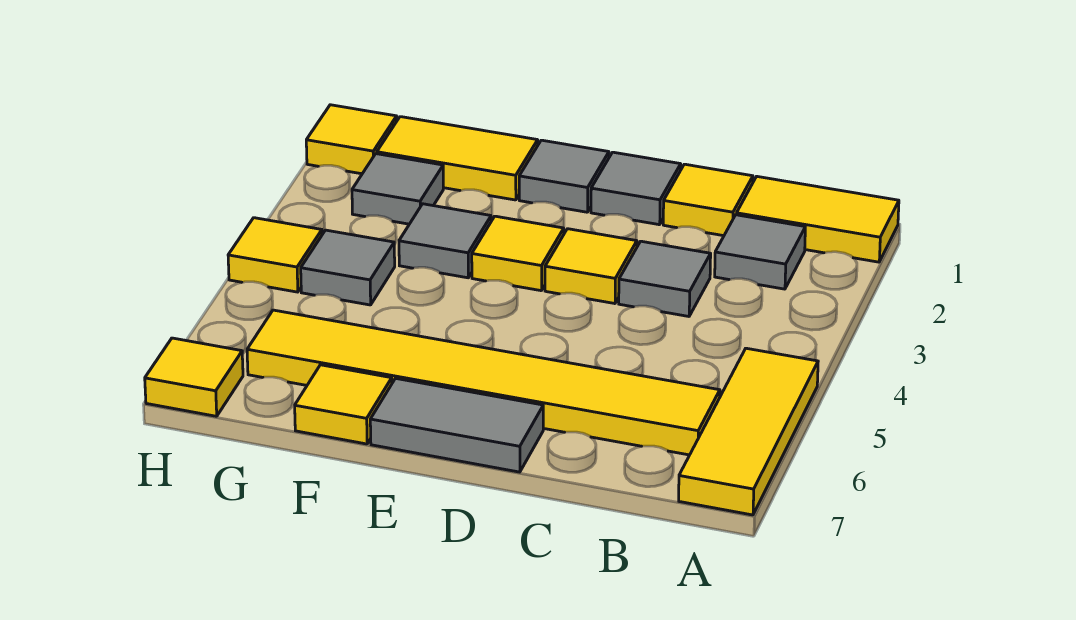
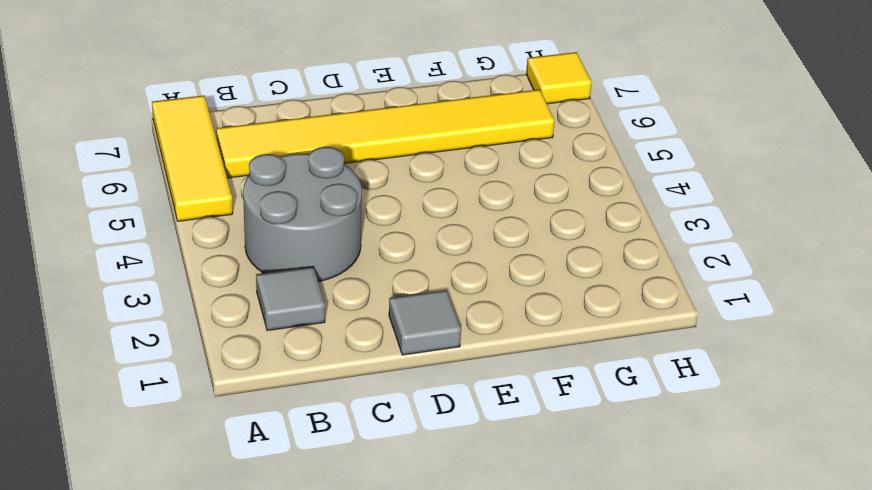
grey 2x2 round brick [243,147,362,281] -> grey 1x1 tile [619,241,711,316]
none -> yellow 1x2 tile [737,177,899,262]
none -> yellow 1x1 tile [663,164,753,236]
none -> yellow 1x1 tile [545,229,637,304]

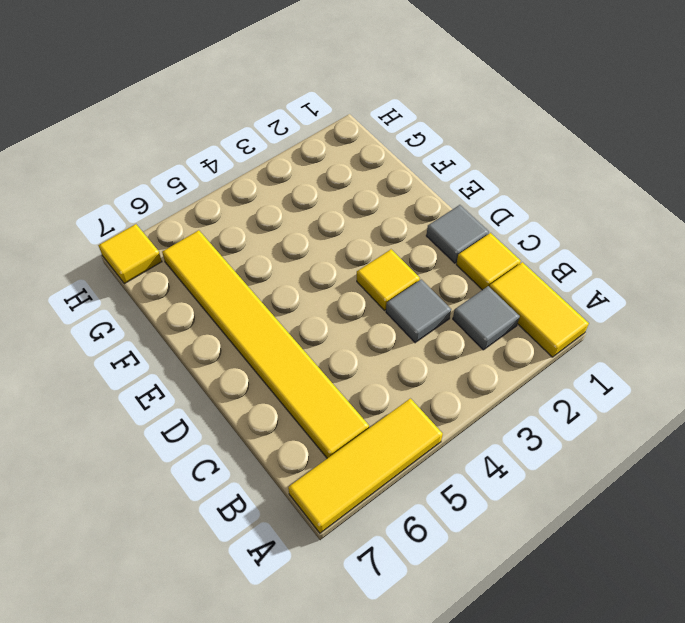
none -> grey 1x2 tile [370,378,543,472]
none -> grey 1x1 tile [519,140,609,212]
none -> yellow 1x1 tile [472,216,564,291]

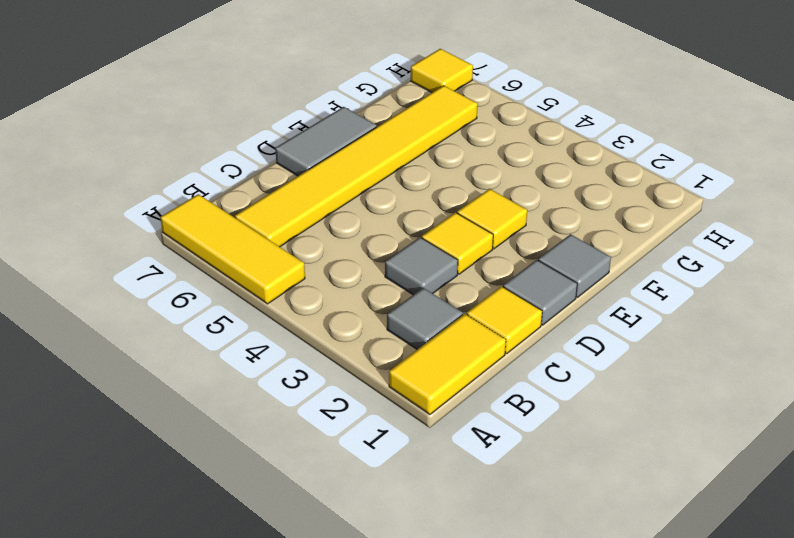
none -> yellow 1x2 tile [377,117,538,200]
none -> grey 1x1 tile [399,204,491,278]
none -> yellow 1x1 tile [295,365,392,444]

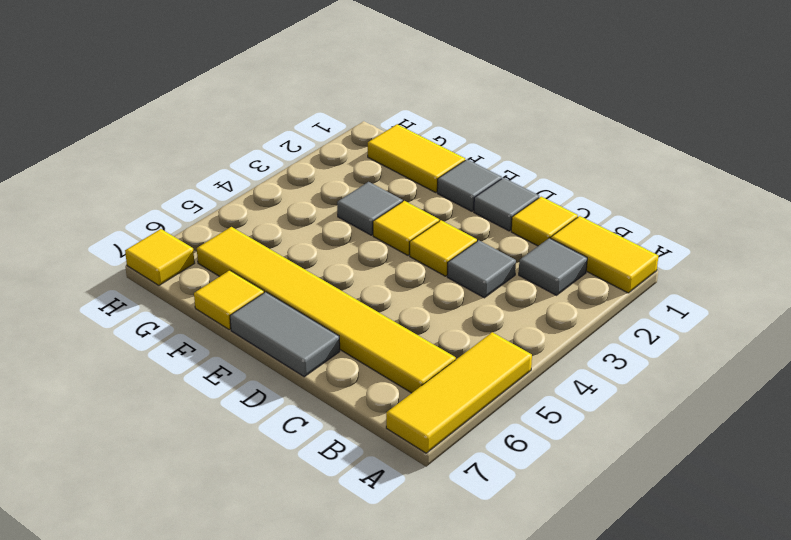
none -> grey 1x1 tile [352,154,443,224]
none -> grey 1x1 tile [301,230,395,305]
none -> yellow 1x1 tile [306,105,397,174]

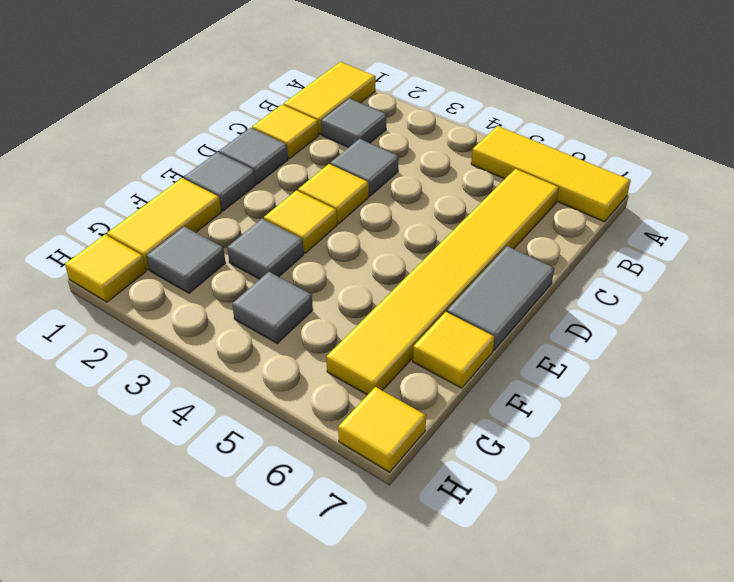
none -> yellow 1x1 tile [228,218,322,292]

